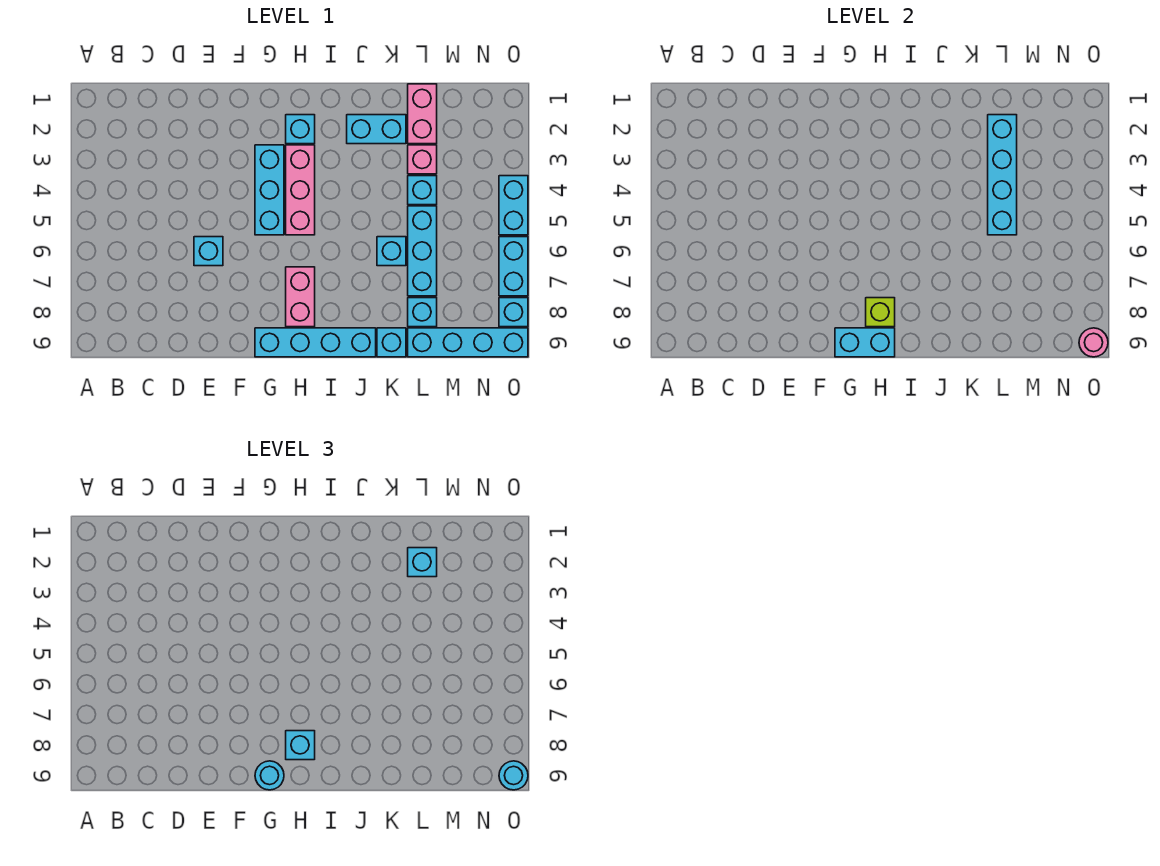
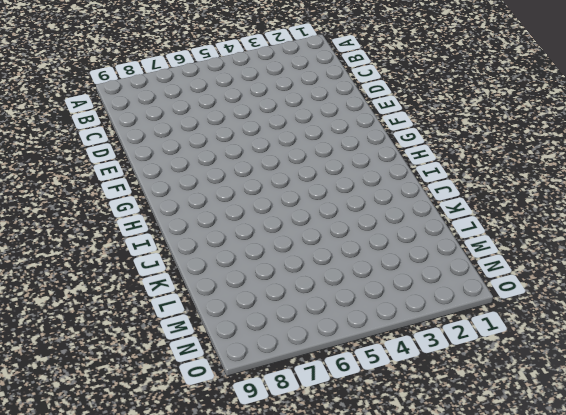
none -> cyan 1x1 brick [194,237,223,266]
none -> cyan 1x3 brick [255,145,284,235]
none -> cyan 1x4 brick [255,328,376,357]

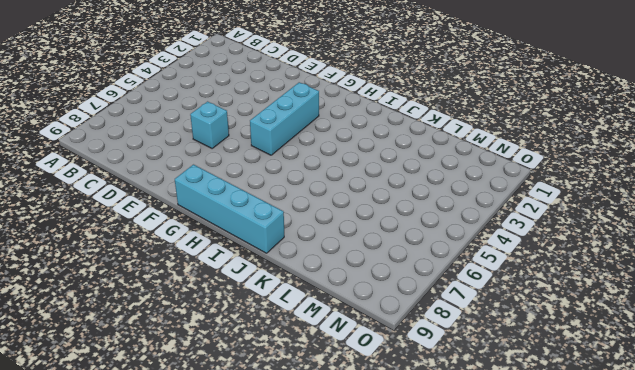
none -> cyan 1x1 brick [286,115,315,144]
none -> pink 1x3 brick [286,145,315,235]
none -> pink 1x2 brick [286,267,315,327]

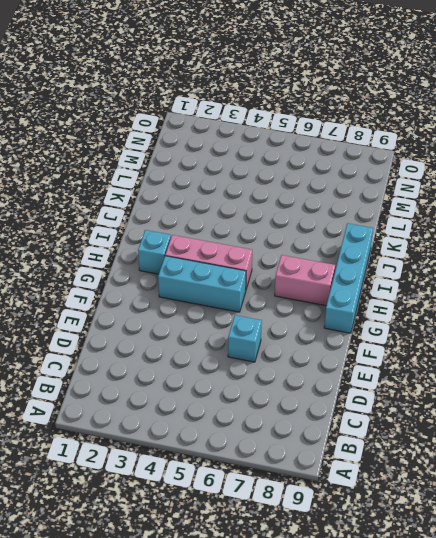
none -> cyan 1x2 brick [347,115,406,144]
none -> cyan 1x1 brick [377,237,406,266]
none -> cyan 1x1 brick [377,328,406,357]

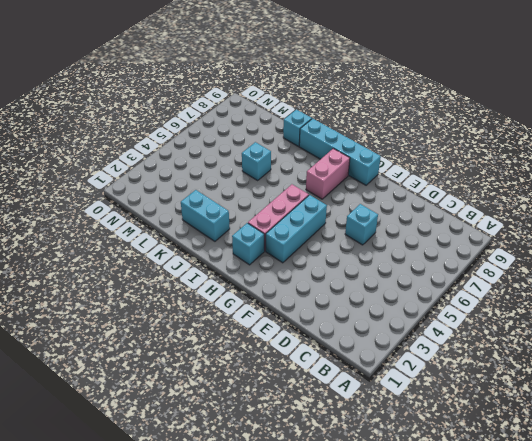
none -> pink 1x2 brick [408,84,437,144]
none -> pink 1x1 brick [408,145,437,174]
none -> cyan 1x1 brick [408,176,437,205]

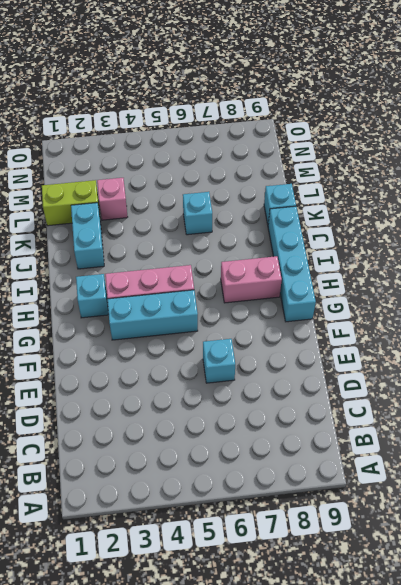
lime 1x2 brick [42,180,100,226] -> pink 1x2 brick [408,84,437,144]
none -> cyan 1x1 brick [408,176,437,205]
none -> cyan 1x3 brick [408,206,437,296]
none -> cyan 1x1 brick [408,298,437,327]

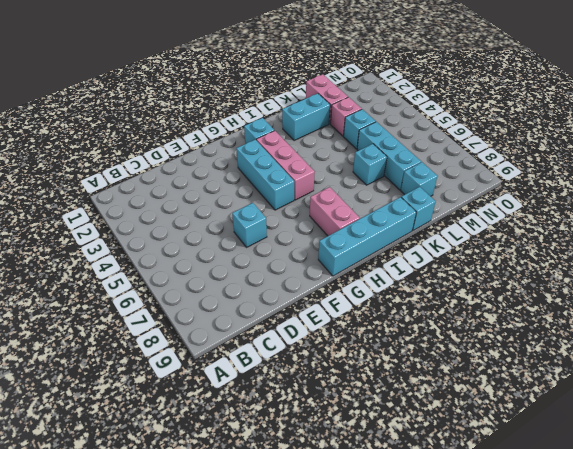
none -> cyan 1x4 brick [408,328,528,357]
none -> cyan 1x2 brick [499,176,528,235]
none -> cyan 1x2 brick [499,237,528,296]

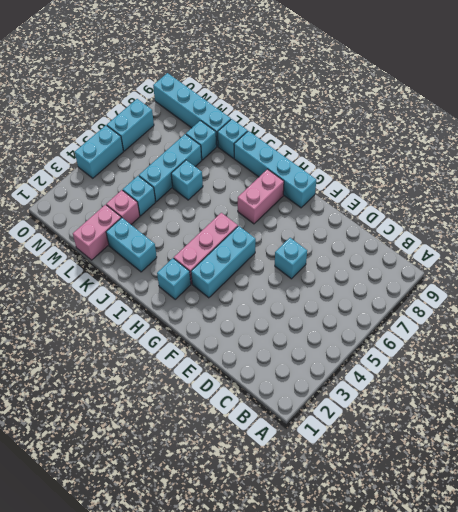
none -> cyan 1x1 brick [499,298,528,327]
none -> cyan 1x2 brick [835,328,895,357]
none -> lime 1x1 brick [866,298,895,327]

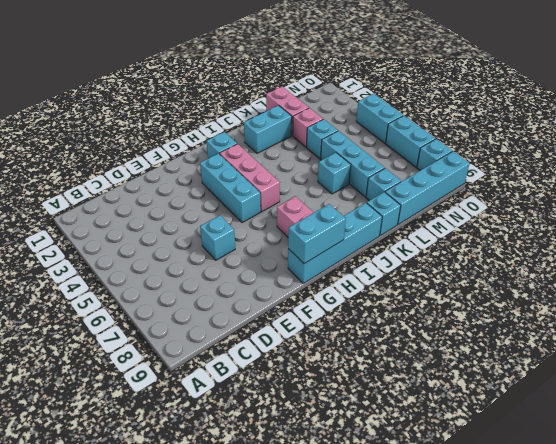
none -> lime 1x1 brick [866,298,895,327]
none -> cyan 1x4 brick [988,115,1017,235]
none -> pink 1x1 round brick [1079,328,1108,357]

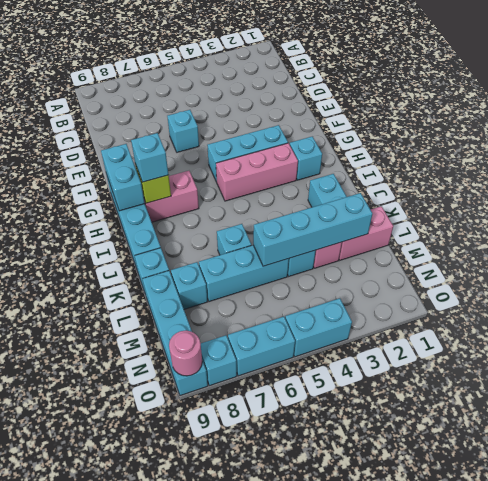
none -> cyan 1x1 round brick [255,761,284,790]
none -> cyan 1x1 brick [408,548,437,577]
none -> cyan 1x1 round brick [499,761,528,790]

